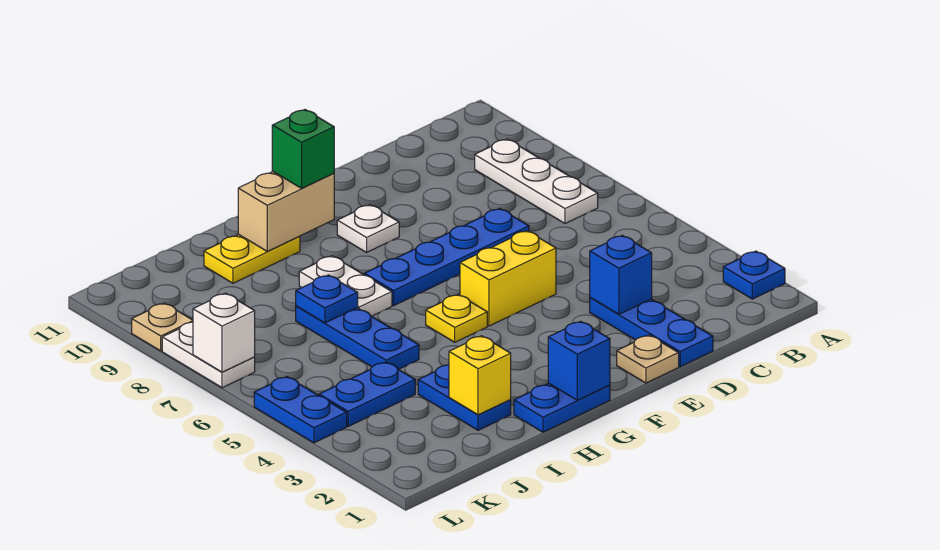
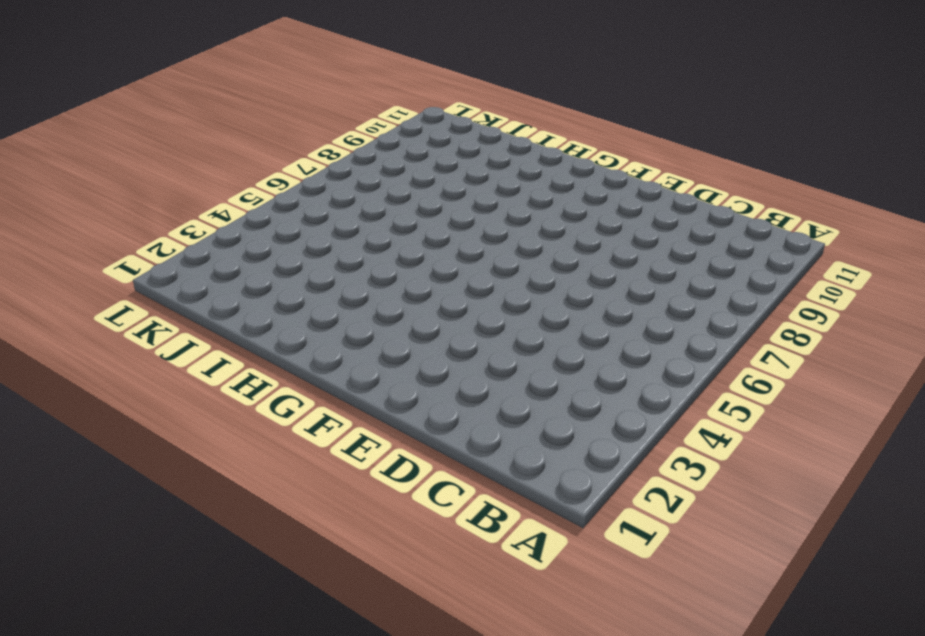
none -> blue 1x1 plate [723,251,785,299]
none -> white 1x3 plate [475,139,598,224]
none -> blue 1x3 plate [590,298,713,367]

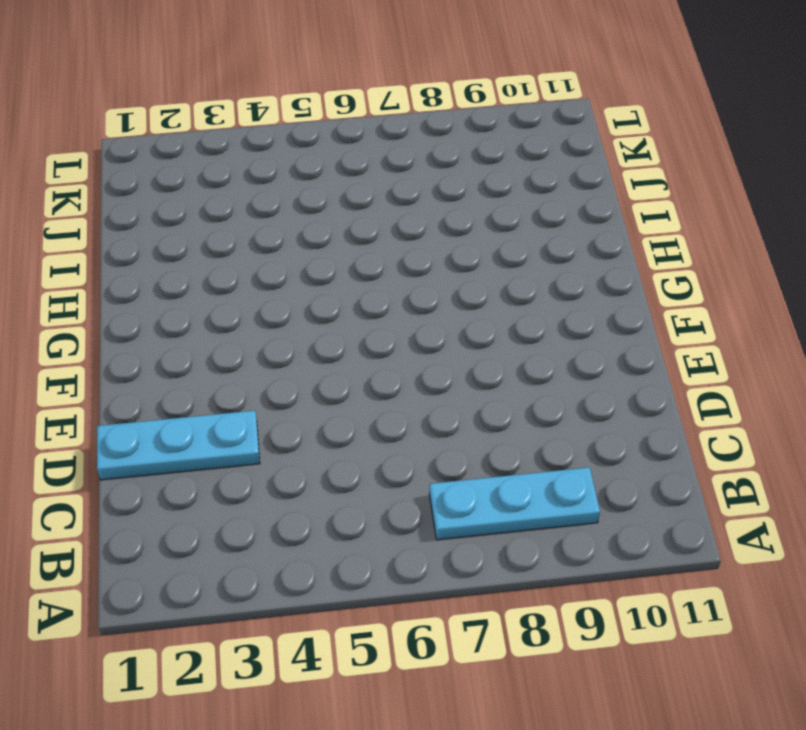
cyan 1x3 plate [429,467,600,540] -> white 1x3 plate [475,139,598,224]
cyan 1x3 plate [97,410,260,480] -> blue 1x3 plate [590,298,713,367]
none -> blue 1x1 plate [723,251,785,299]
none -> blue 1x4 plate [364,209,529,306]
none -> tan 1x1 plate [617,335,679,383]

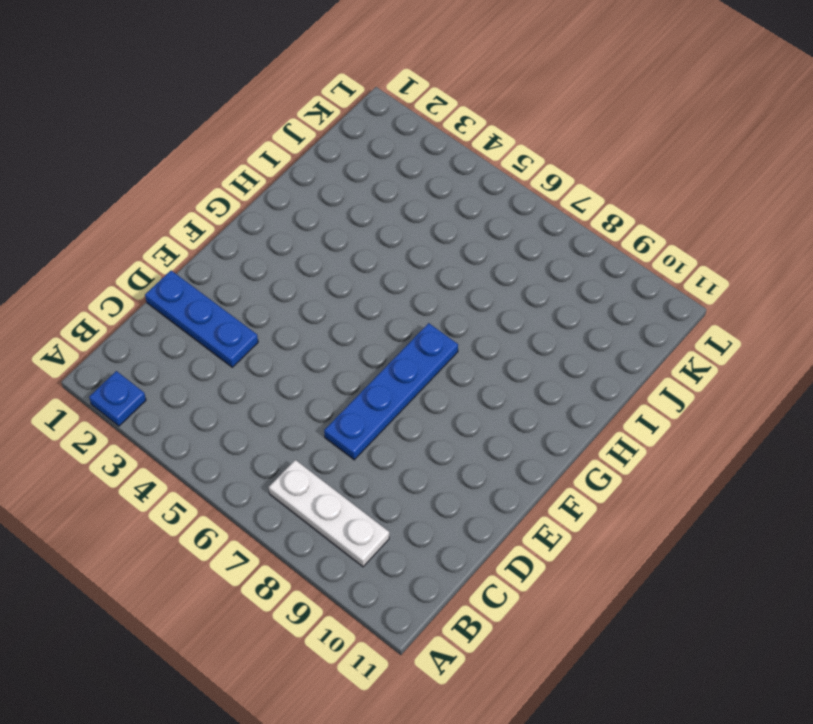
none -> tan 1x1 plate [617,335,679,383]
none -> yellow 1x2 brick [460,231,556,326]
none -> white 1x1 plate [337,205,399,252]

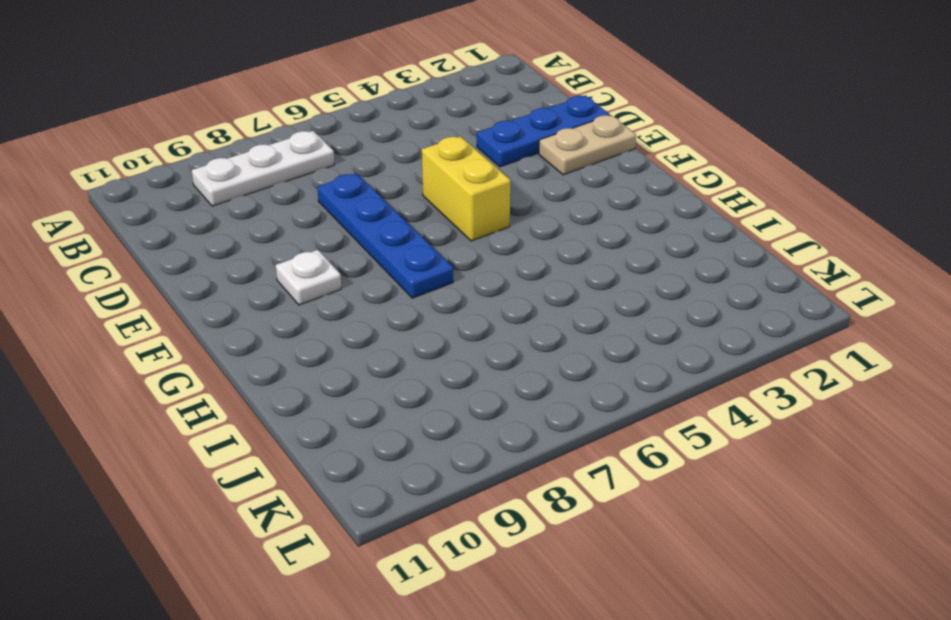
tan 1x2 plate [539,115,636,175] -> tan 1x1 plate [617,335,679,383]
none -> blue 1x1 plate [723,251,785,299]
none -> blue 1x2 plate [514,383,610,432]
none -> yellow 1x1 plate [426,295,487,342]

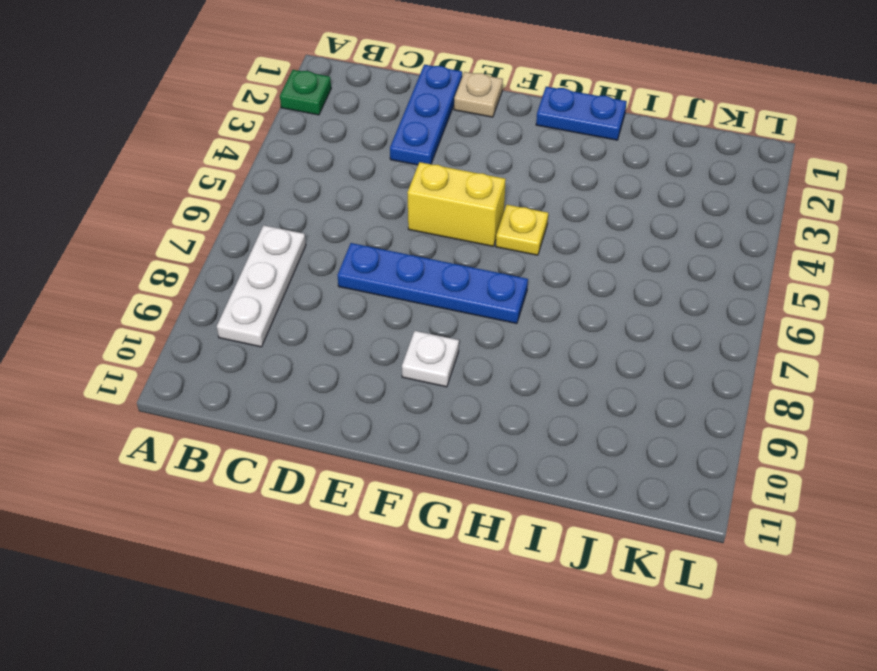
green 1x1 plate [280,70,331,115] -> blue 1x1 plate [723,251,785,299]
none -> white 1x2 plate [299,256,392,316]
none -> yellow 1x2 plate [204,234,300,283]
none -> blue 1x2 plate [418,365,511,430]

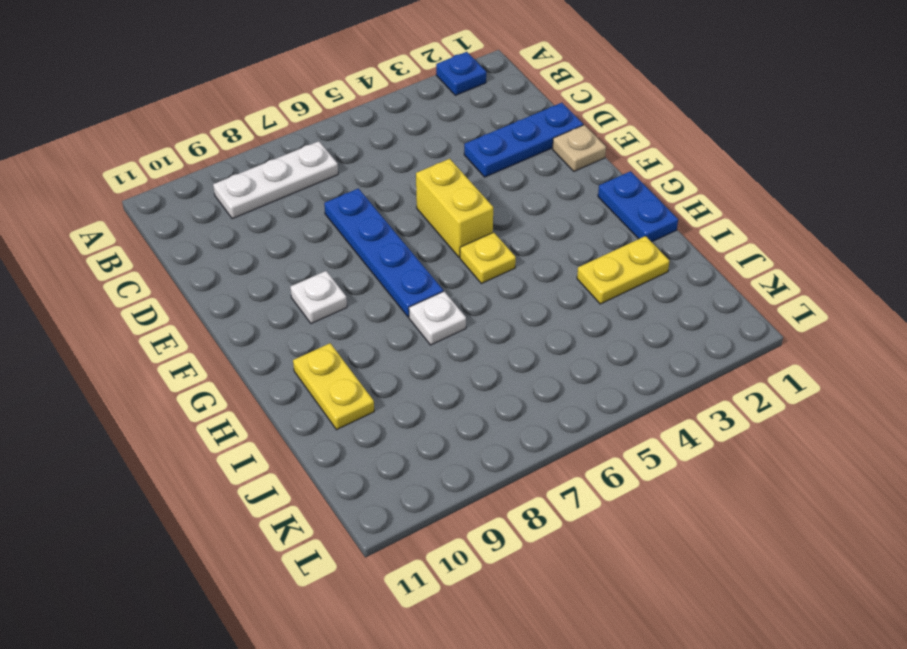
white 1x1 plate [409,291,466,345] -> white 1x2 plate [299,256,392,316]
yellow 1x2 plate [577,236,669,304] -> blue 1x2 plate [418,365,511,430]
none -> blue 1x3 plate [296,306,419,369]
none -> blue 1x2 plate [319,362,415,426]
none -> blue 1x2 plate [254,377,347,443]

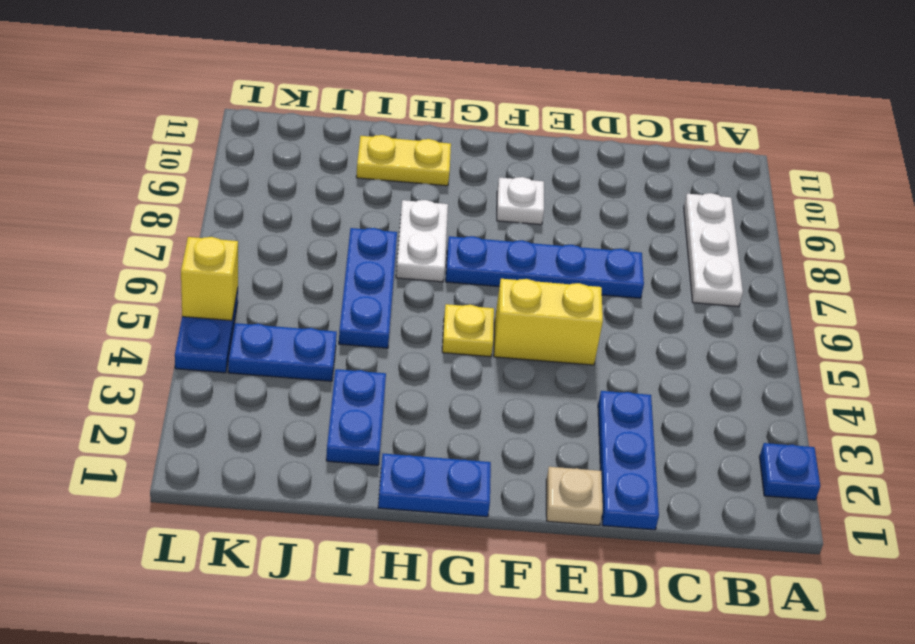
yellow 1x1 brick [181,237,238,321] -> yellow 1x1 brick moved to [449,336,511,415]
none -> white 1x2 plate [162,322,255,388]
none -> tan 1x1 plate [132,303,193,351]
none -> blue 1x1 brick [590,235,652,314]

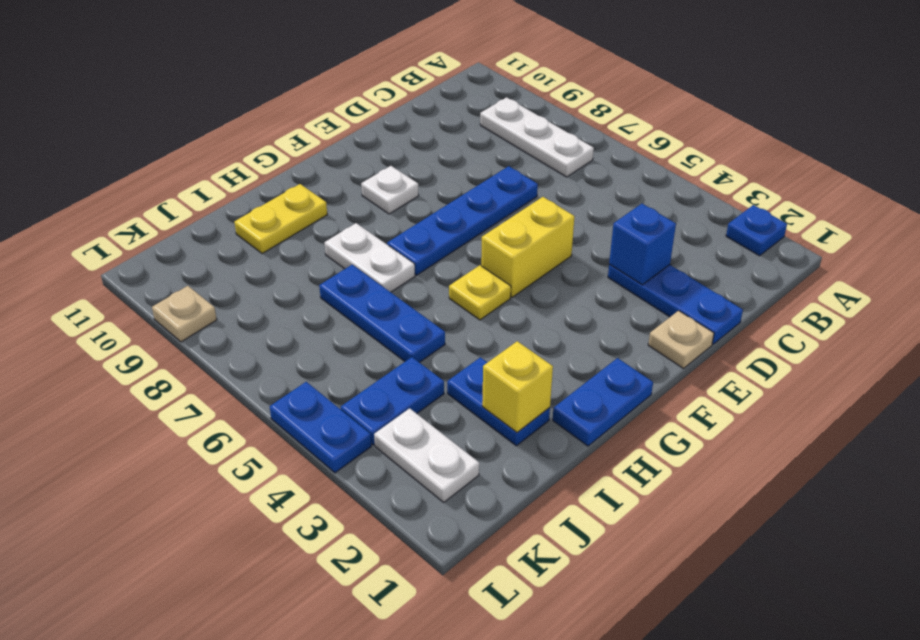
white 1x2 plate [374,408,479,502] -> white 1x2 plate moved to [162,322,255,388]
none -> blue 1x1 brick [548,321,610,400]
none -> tan 1x2 brick [238,172,334,251]
none -> blue 1x1 plate [296,275,358,323]

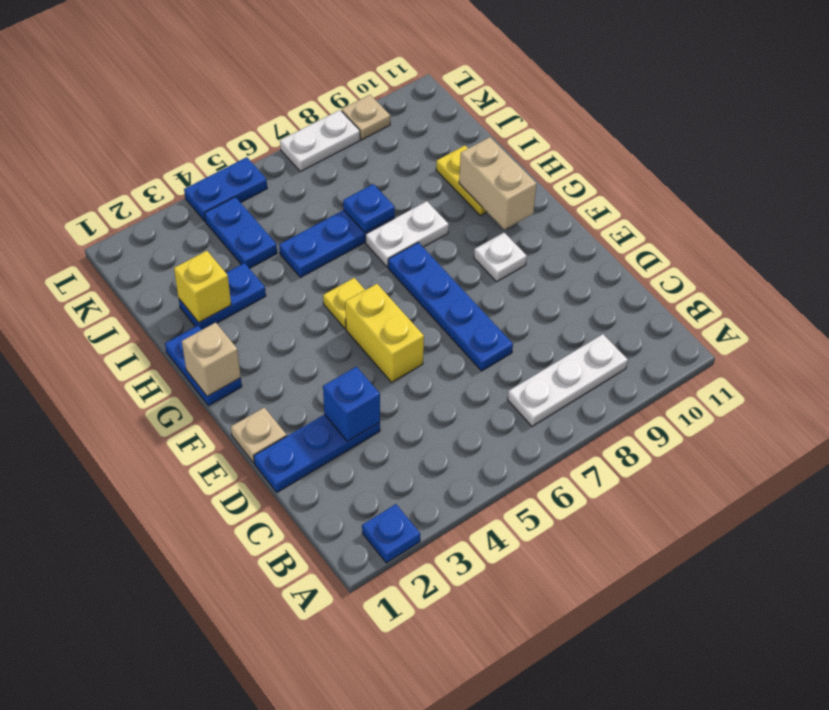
tan 1x1 brick [182,323,241,396] -> blue 1x1 brick [548,321,610,400]
none -> white 1x1 brick [193,293,255,372]
none -> green 1x1 brick [272,110,334,188]

